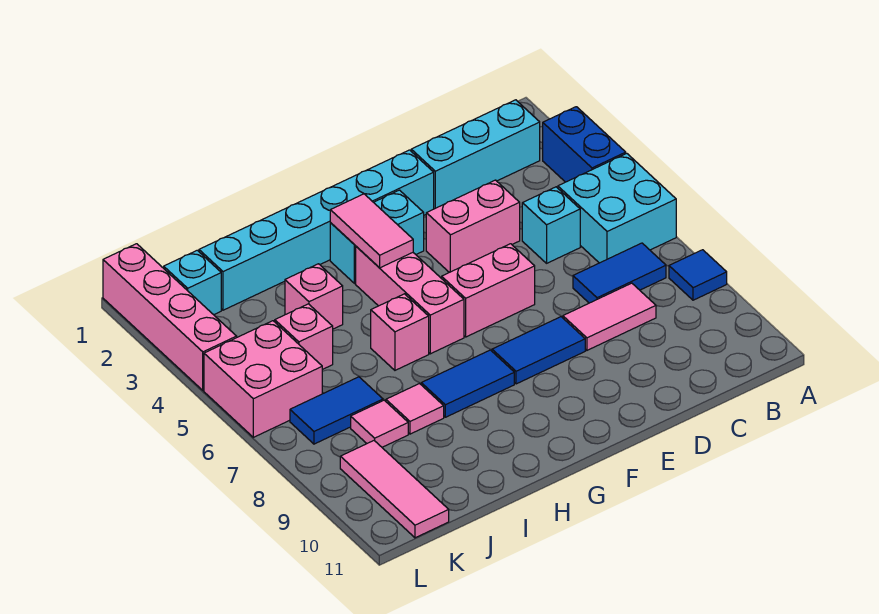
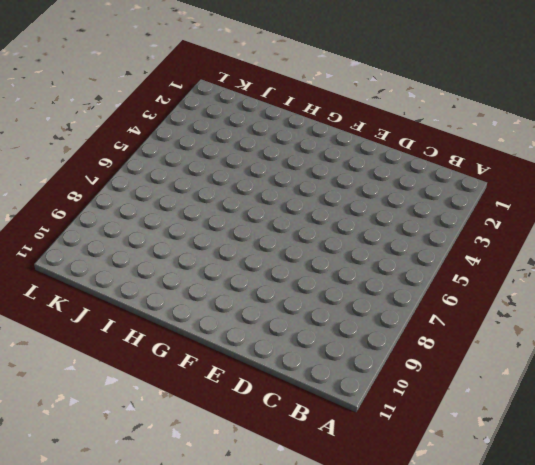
none -> blue 1x2 brick [543,107,626,182]
none -> cyan 2x2 brick [558,153,676,263]
none -> blue 1x1 tile [669,250,727,300]

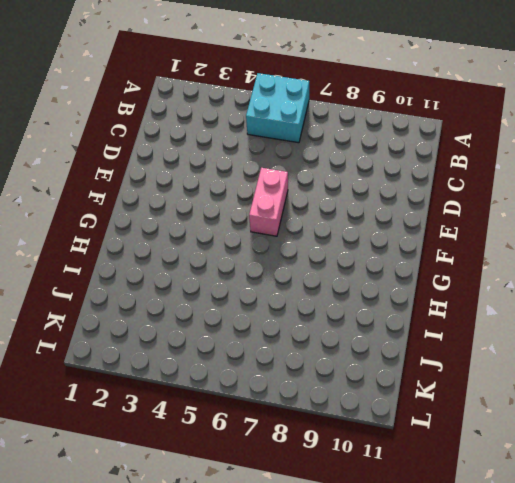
none -> blue 1x2 brick [543,107,626,182]
none -> blue 1x1 tile [669,250,727,300]
none -> cyan 1x3 brick [411,100,540,209]

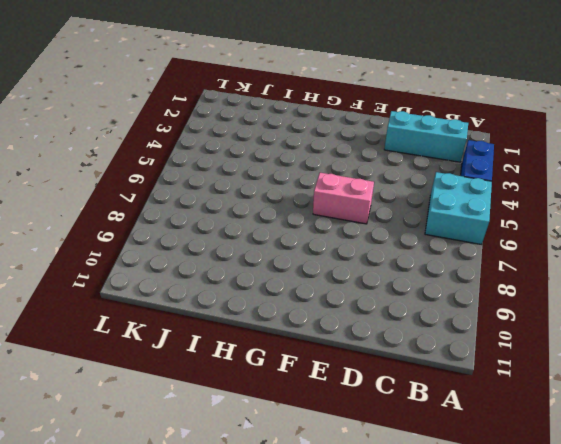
none -> blue 1x1 tile [669,250,727,300]
none -> blue 1x2 tile [573,243,666,303]
none -> cyan 1x1 brick [522,187,580,263]

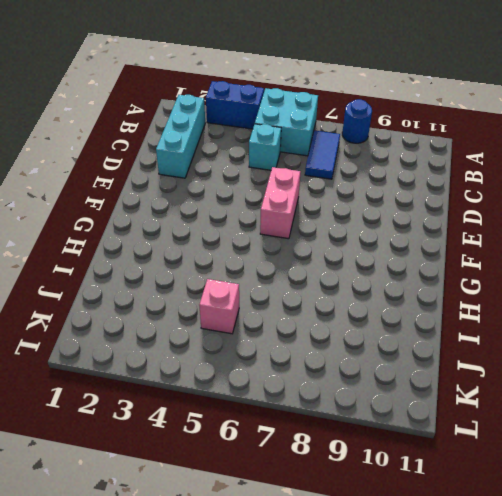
blue 1x1 round brick [342,99,372,143] -> blue 1x1 tile [669,250,727,300]
none -> pink 1x2 tile [563,283,656,350]
none -> pink 1x2 brick [426,180,520,272]
none -> cyan 1x6 brick [199,150,434,310]

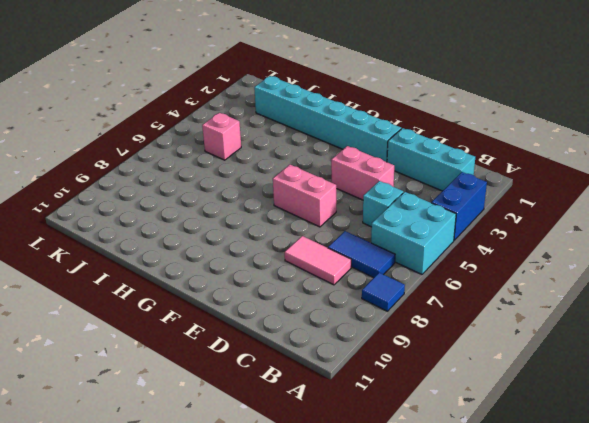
none -> blue 1x2 tile [492,317,585,384]
none -> cyan 1x2 brick [330,190,424,284]
none -> pink 1x3 brick [356,246,464,354]

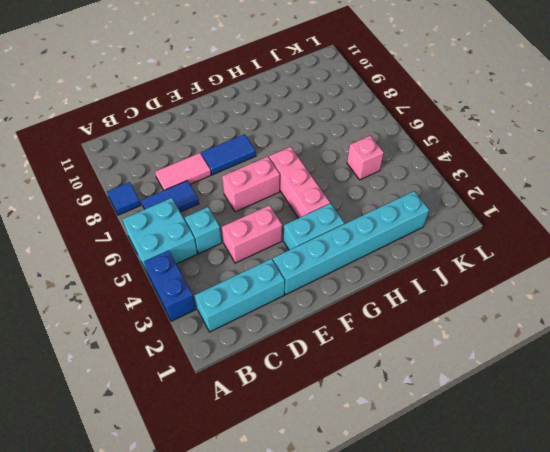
none -> blue 1x2 tile [421,350,514,417]
none -> pink 1x1 brick [371,294,429,370]
none -> pink 1x1 brick [285,264,343,329]

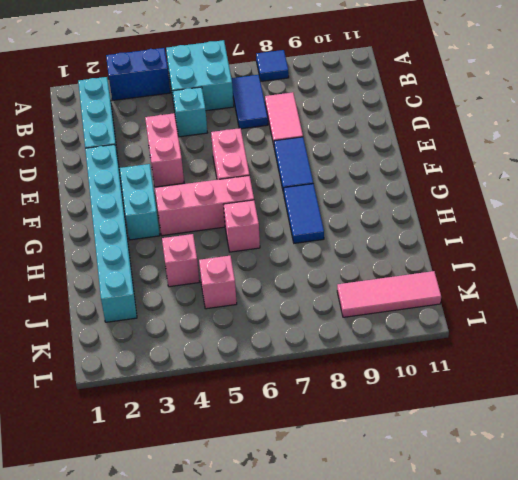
none -> pink 1x1 tile [386,384,444,434]
none -> blue 1x2 tile [290,377,383,444]
none -> pink 1x1 tile [351,400,408,447]

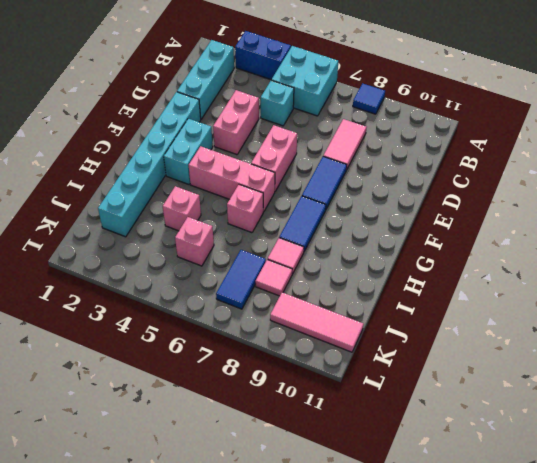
none -> blue 1x2 tile [573,243,666,303]
none -> cyan 1x1 brick [164,250,221,315]
none -> pink 2x2 brick [204,321,322,437]

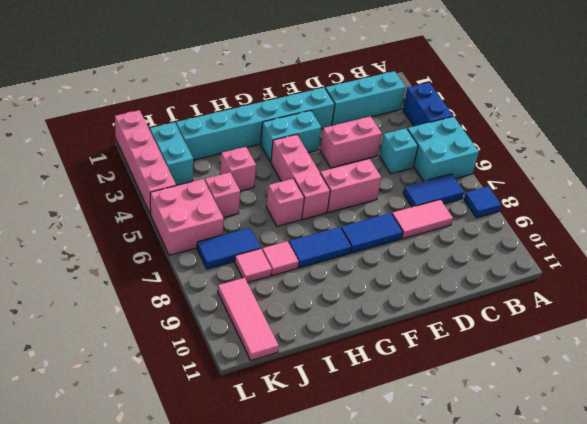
cyan 1x2 brick [150,122,193,186] -> cyan 1x1 brick [164,250,221,315]
none -> pink 1x2 tile [330,194,413,268]

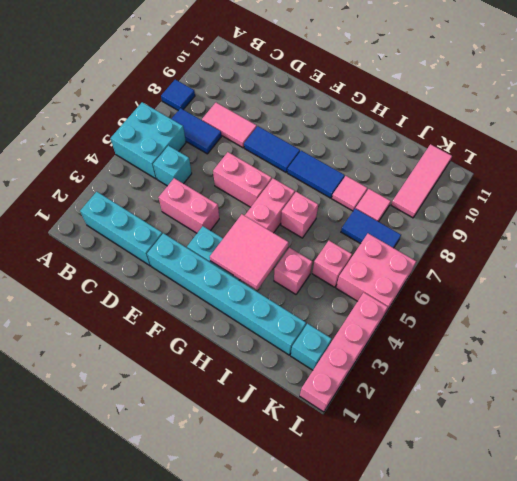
pink 2x2 tile [210,214,289,290] -> pink 1x2 tile [330,194,413,268]
none -> blue 1x2 brick [543,107,626,182]

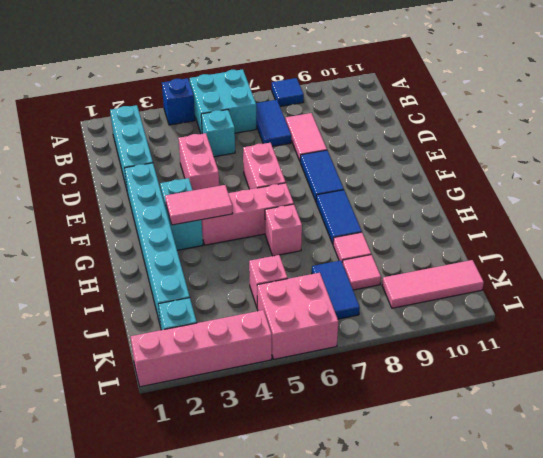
blue 1x1 brick [162,78,195,125] -> blue 1x2 brick [543,107,626,182]
none -> pink 1x1 brick [285,264,343,329]

